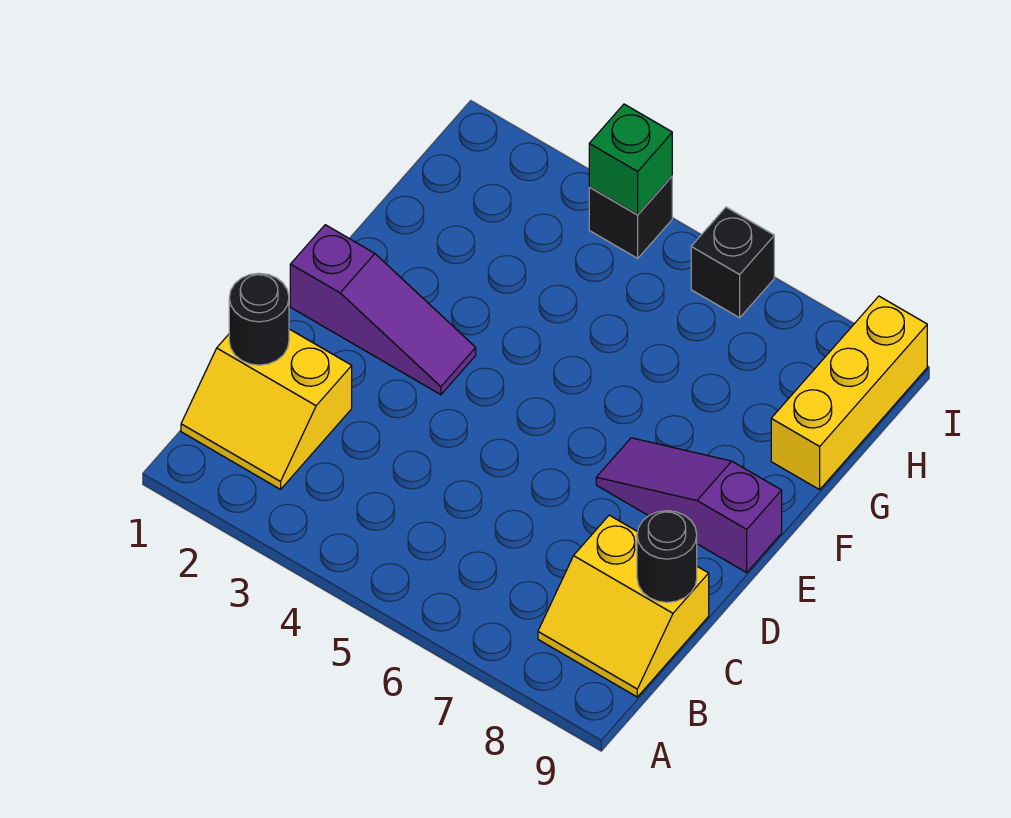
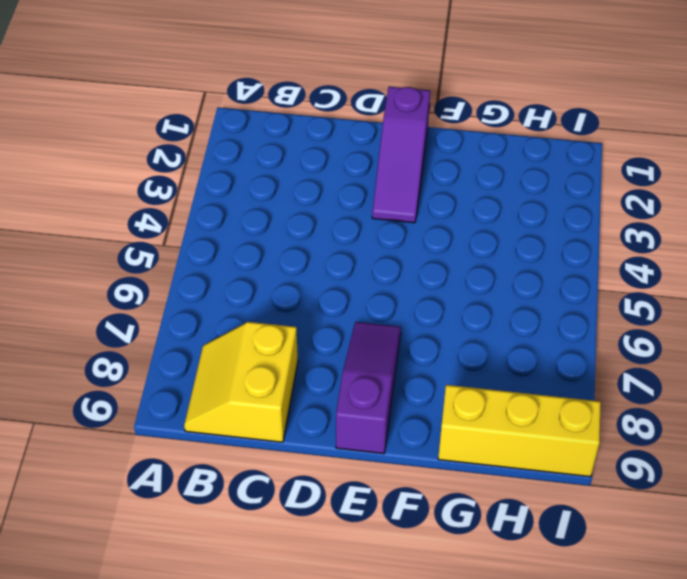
none -> yellow 2x2 slope [181,329,352,489]
none -> black 1x1 brick [589,177,672,258]

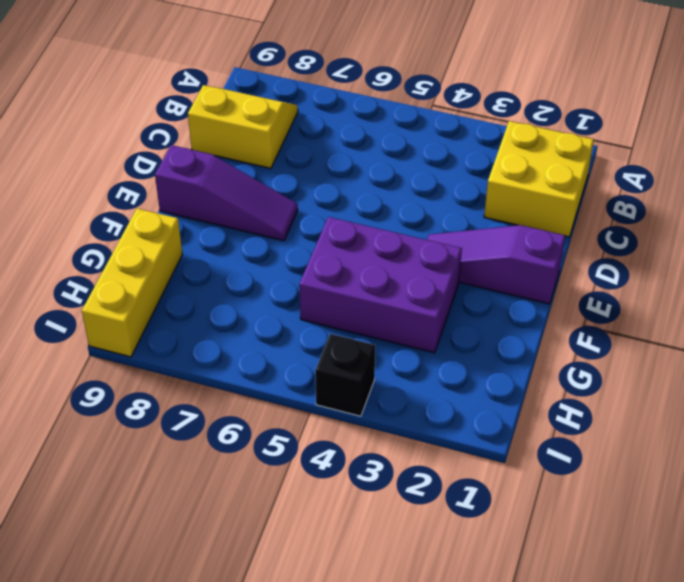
yellow 2x2 brick [484,121,594,237] -> yellow 2x2 slope [181,329,352,489]
purple 2x3 brick [299,217,462,353] -> none
none -> black 1x1 brick [691,207,774,318]
none -> black 1x1 round brick [229,273,289,365]

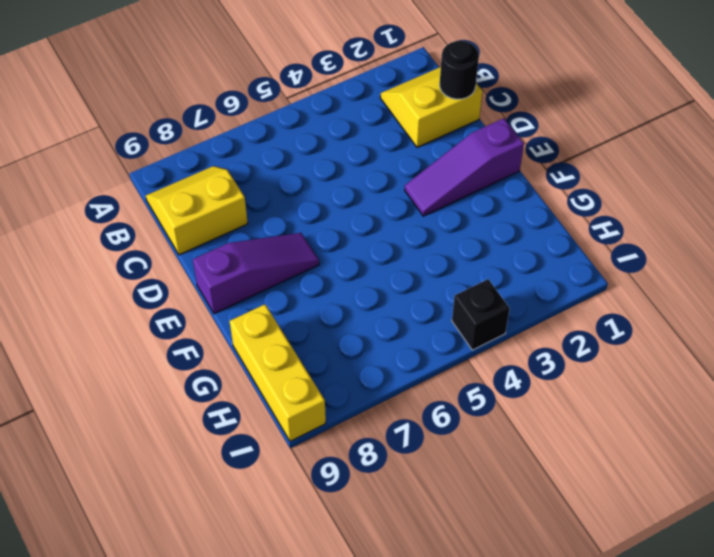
none -> black 1x1 brick [691,207,774,318]
none -> black 1x1 round brick [637,511,697,602]

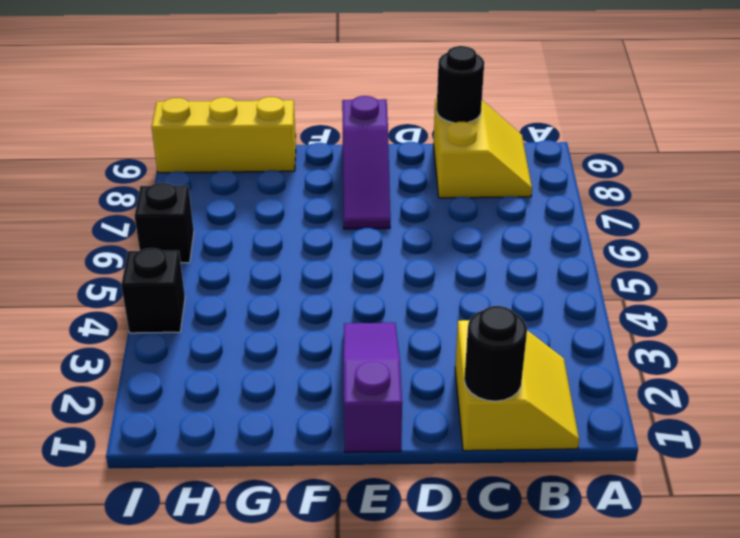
none -> green 1x1 brick [589,104,672,215]

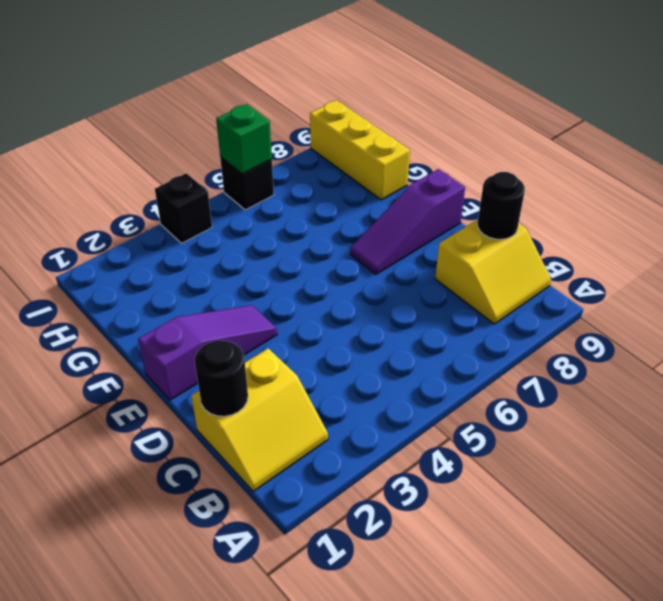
green 1x1 brick [216,104,272,174] -> green 1x1 brick moved to [589,104,672,215]

